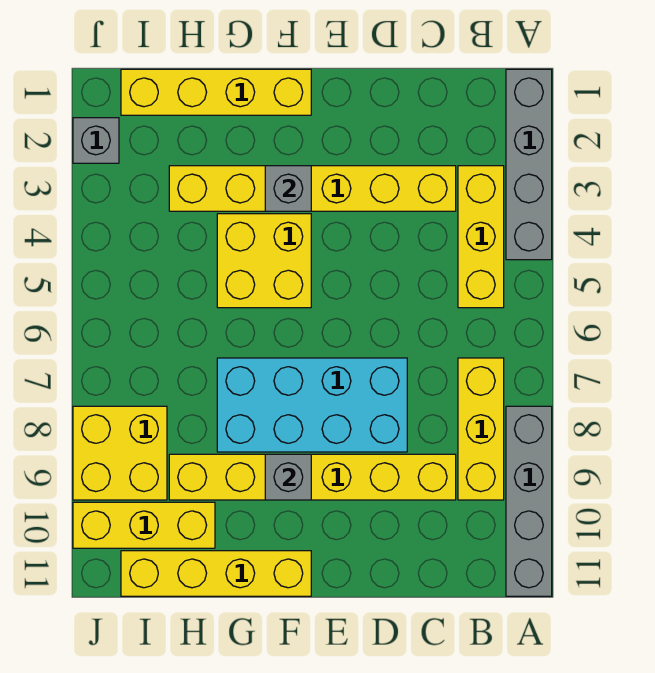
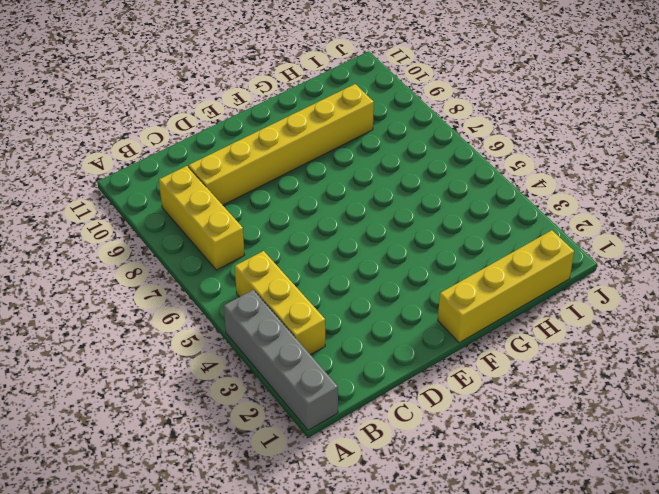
none -> grey 1x4 brick [506,406,552,596]
none -> yellow 1x6 brick [169,166,456,211]
none -> cyan 2x4 brick [217,358,407,452]

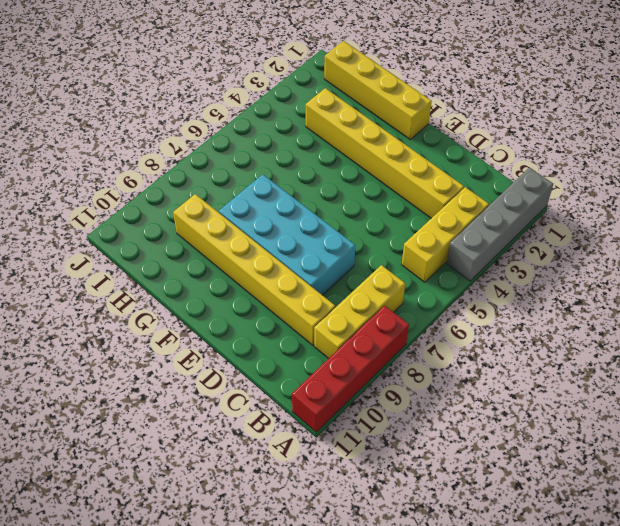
red 1x4 brick [292,306,409,432] -> grey 1x4 brick [506,406,552,596]
none -> yellow 2x2 brick [217,214,311,308]
none -> yellow 1x4 brick [121,551,311,596]
none -> yellow 1x3 brick [73,502,215,548]

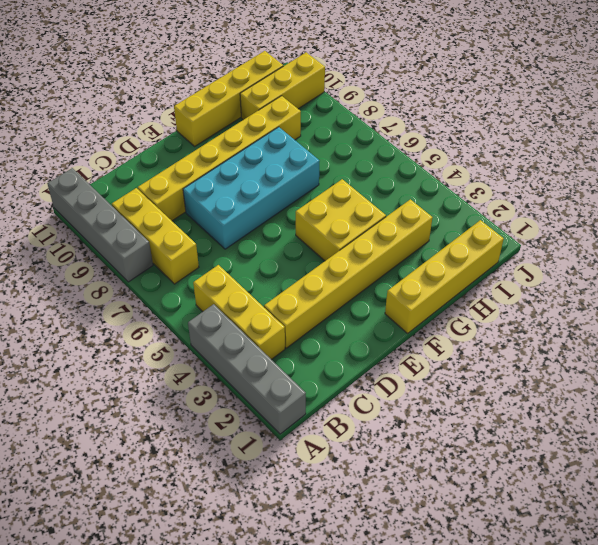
none -> yellow 2x2 brick [73,406,167,500]
none -> grey 1x1 brick [73,118,119,163]
none -> grey 1x1 brick [265,166,311,211]

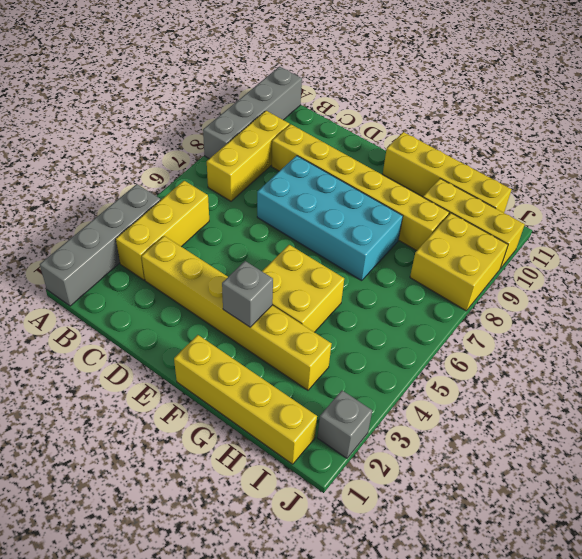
none -> grey 1x1 brick [265,454,311,500]

